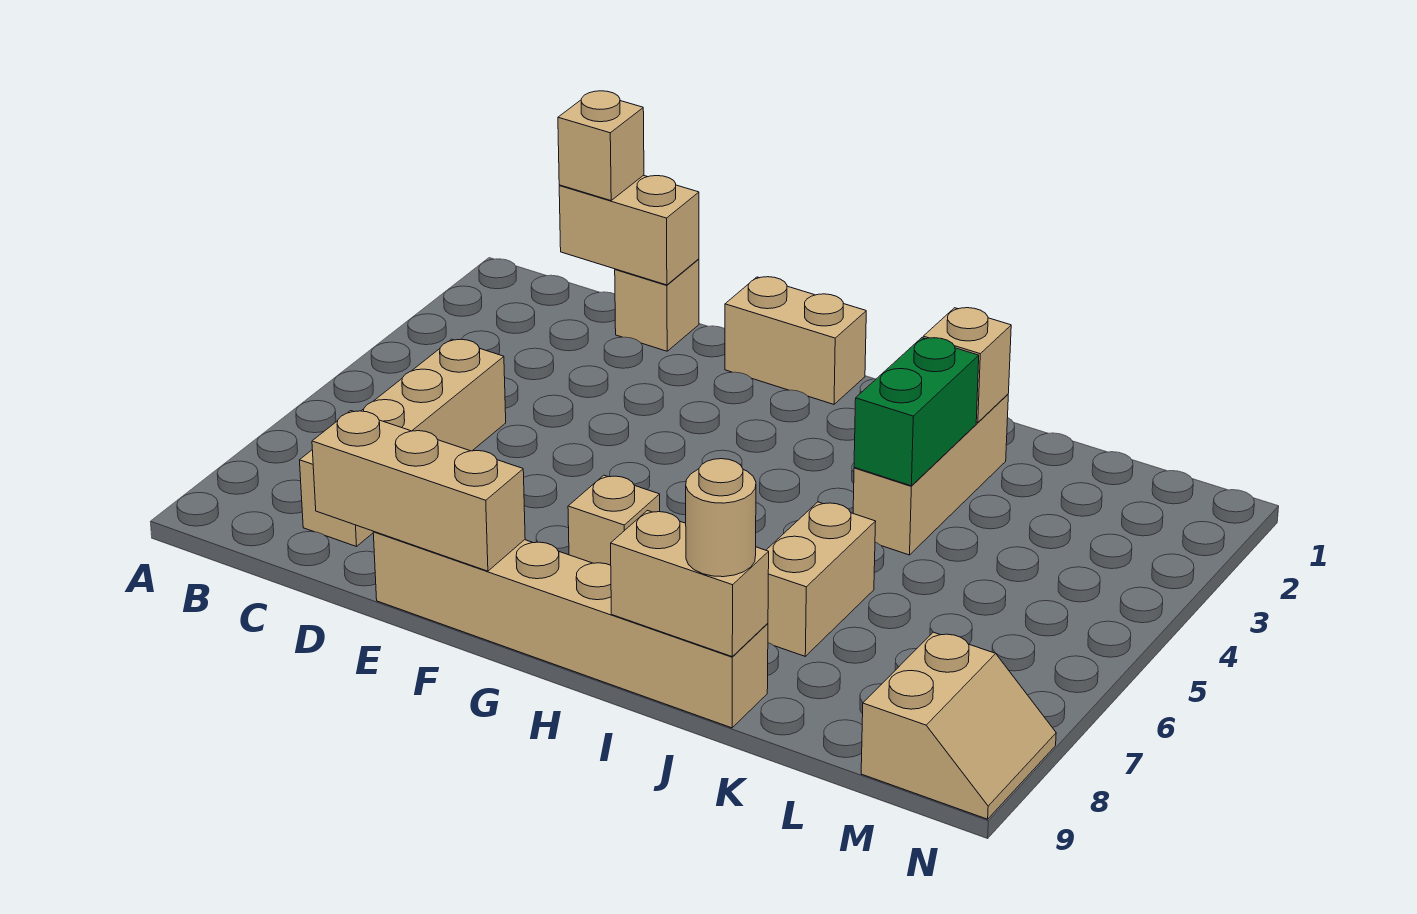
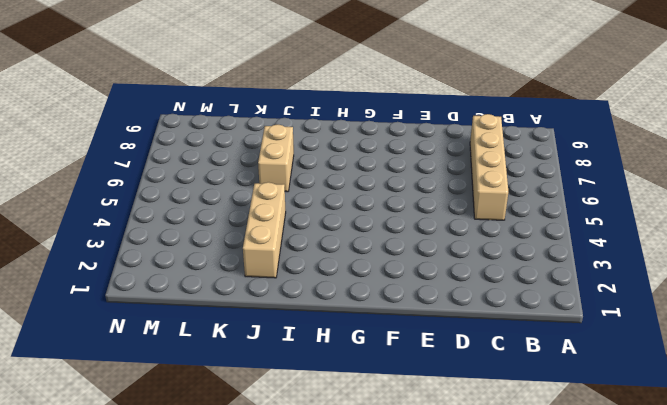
none -> tan 1x1 brick [615,259,699,351]
none -> tan 1x6 brick [373,532,768,728]
none -> tan 1x2 brick [725,277,866,404]

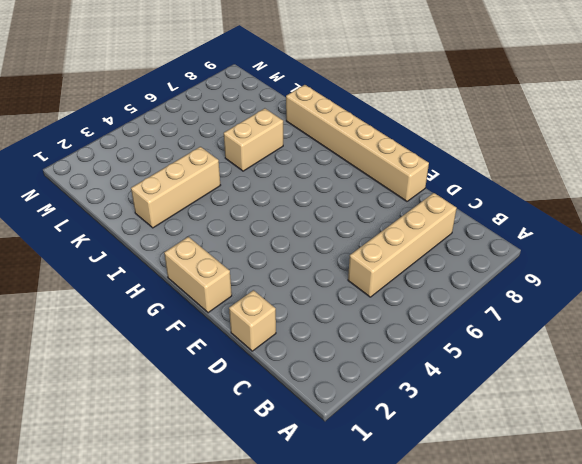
none -> tan 1x1 brick [568,475,660,565]
none -> tan 2x2 slope [861,632,1056,819]
none -> tan 1x2 brick [559,175,699,285]

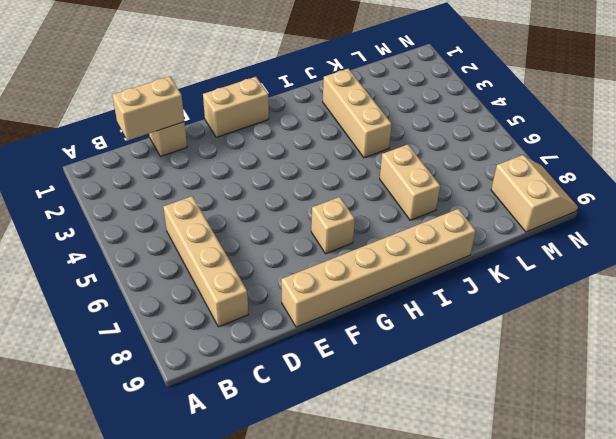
none -> tan 1x3 brick [312,411,525,571]
none -> tan 1x2 brick [611,511,769,656]
none -> tan 1x1 brick [923,308,1011,423]

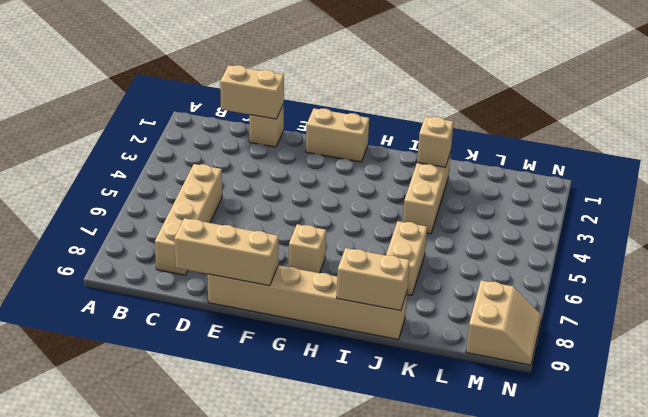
none -> green 1x2 brick [854,338,979,486]
none -> tan 1x1 brick [558,91,644,200]
none -> tan 1x1 round brick [686,459,756,577]

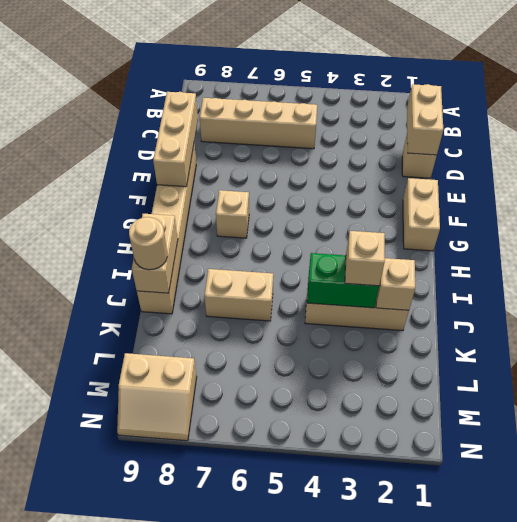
tan 1x1 brick [345,231,385,286] -> tan 1x1 brick moved to [558,91,644,200]

